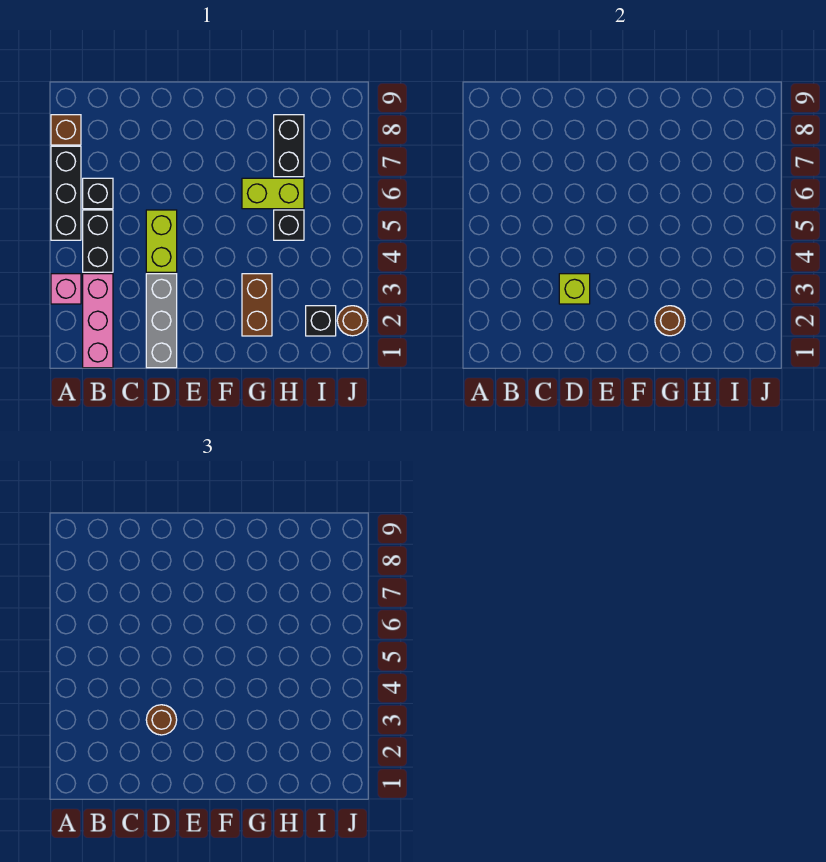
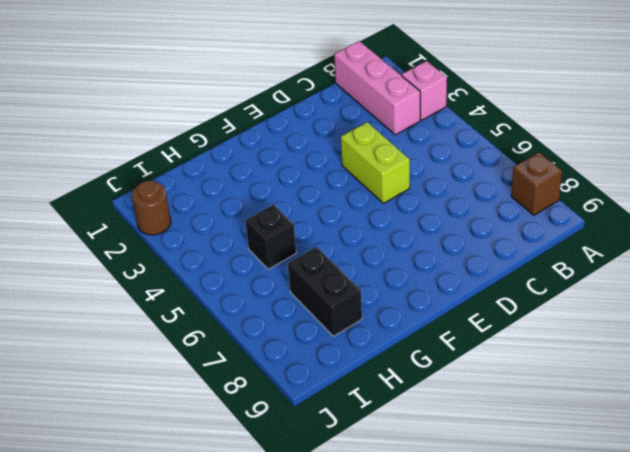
none -> black 1x3 brick [51,146,81,240]
none -> black 1x2 brick [83,210,113,272]
none -> black 1x1 brick [83,178,113,209]

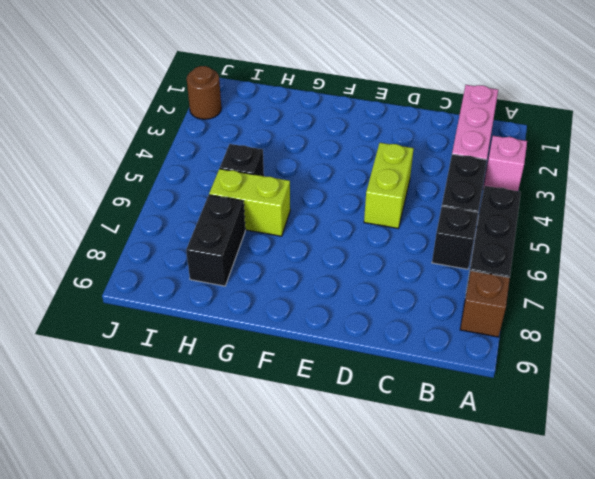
none -> grey 1x3 brick [146,274,177,368]
none -> brown 1x2 brick [242,274,272,336]
none -> black 1x1 brick [306,306,336,336]

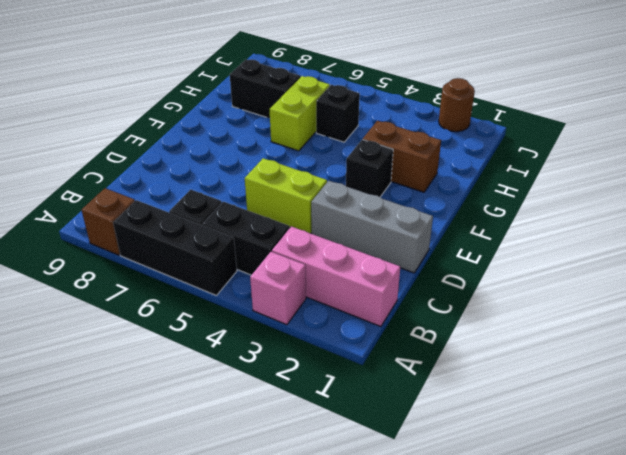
black 1x1 brick [346,139,393,197] -> black 1x1 brick moved to [306,306,336,336]
none -> lime 1x1 brick [559,274,590,304]
none -> brown 1x1 round brick [655,306,685,336]
none -> brown 1x1 round brick [146,705,177,735]

